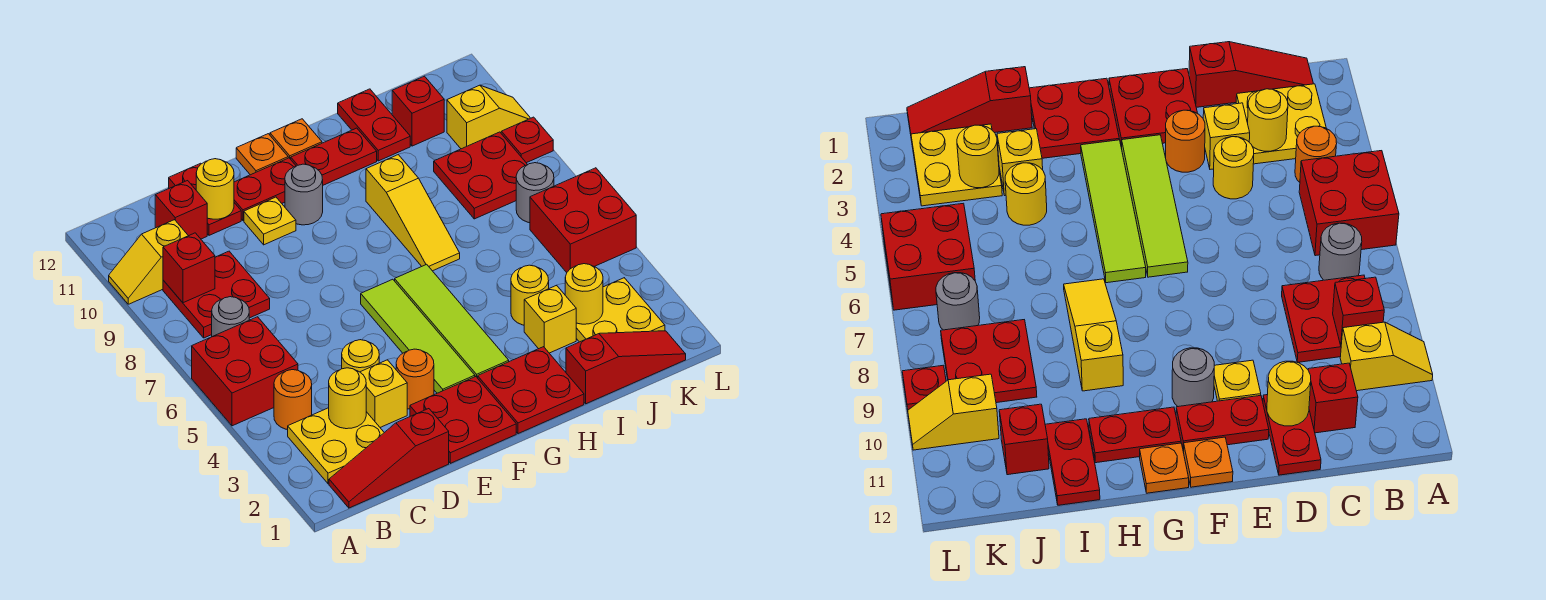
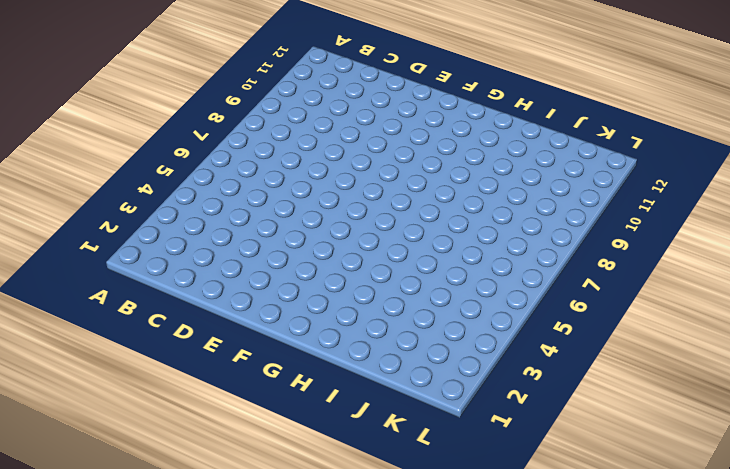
none -> red 2x2 brick [192,317,298,426]
none -> yellow 1x2 slope [109,220,188,304]
none -> red 1x3 slope [329,409,449,508]
none -> yellow 2x2 plate [288,408,384,484]

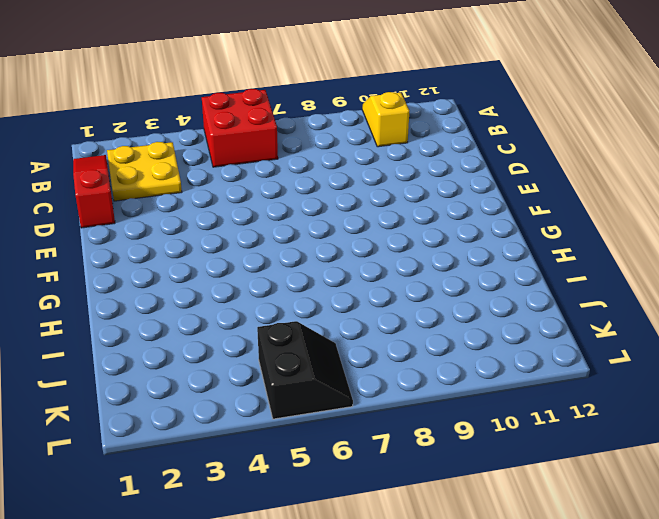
black 2x2 slope [257,321,353,419] -> red 2x2 brick [530,168,636,273]
none -> orange 1x1 round brick [274,370,312,430]
none -> grey 1x1 round brick [212,297,249,337]
none -> red 2x2 plate [163,251,270,338]
none -> red 1x1 brick [155,181,207,239]

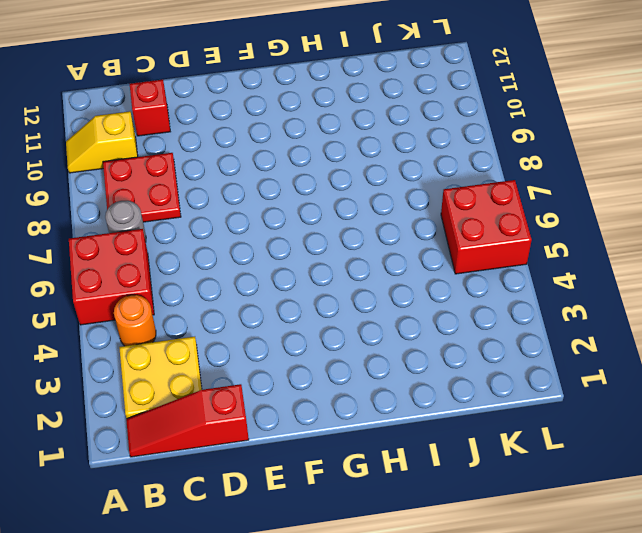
none -> yellow 1x1 brick [360,360,407,427]
none -> yellow 1x1 round brick [342,340,379,372]
none -> red 1x2 plate [169,163,241,235]
none -> red 2x2 plate [410,377,516,463]

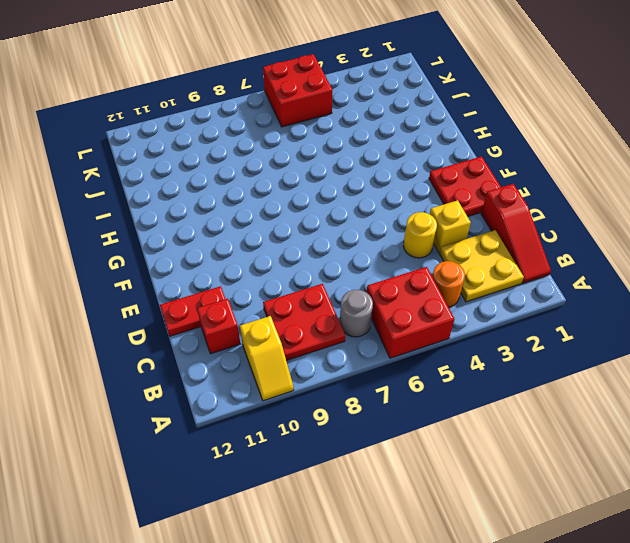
none -> orange 1x1 round brick [396,349,434,409]
none -> yellow 1x1 plate [244,197,296,245]
none -> red 1x2 plate [234,158,296,220]
none -> lime 1x4 tile [361,279,475,393]

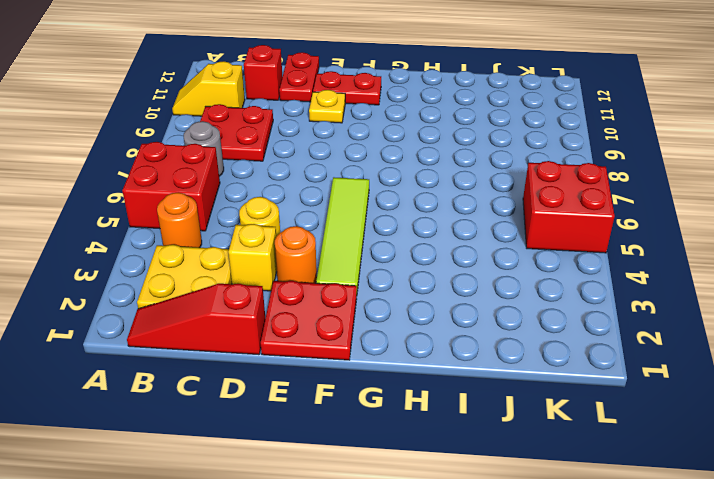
none -> grey 1x1 round brick [285,164,323,225]
none -> orange 1x1 plate [236,134,288,175]
none -> red 2x2 plate [478,347,584,434]
none -> lime 1x4 tile [395,264,509,378]

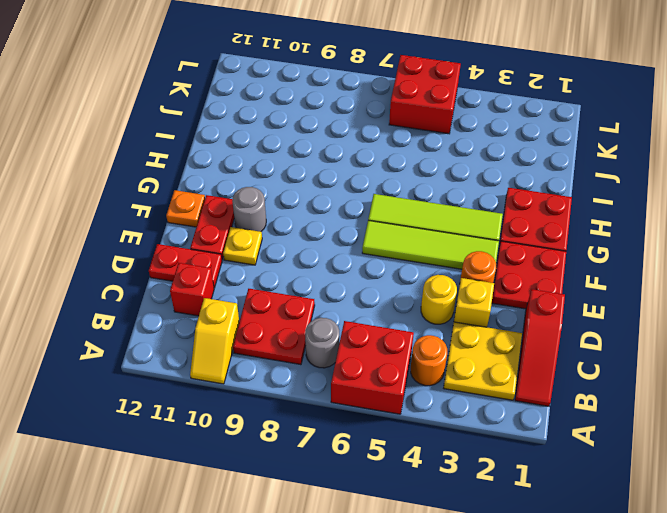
none -> red 1x2 plate [291,128,377,185]
none -> orange 1x1 plate [270,119,322,159]
none -> yellow 1x3 slope [366,155,460,271]
none -> red 1x3 slope [566,331,686,404]

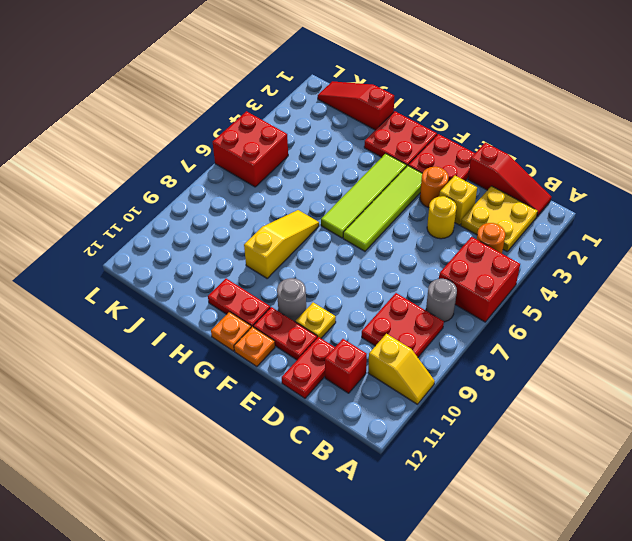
none -> yellow 1x1 brick [524,285,576,353]
none -> yellow 1x1 round brick [511,265,549,325]
none -> red 1x2 plate [338,89,410,161]
none -> yellow 2x2 plate [576,278,665,342]

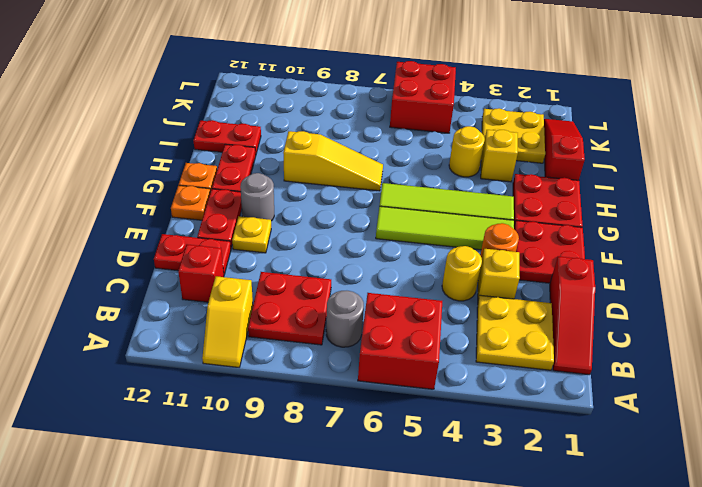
none -> orange 1x1 round brick [274,370,312,430]
none -> red 2x2 plate [434,132,528,219]
none -> red 1x1 brick [392,76,444,146]
none -> grey 1x1 round brick [516,163,554,223]

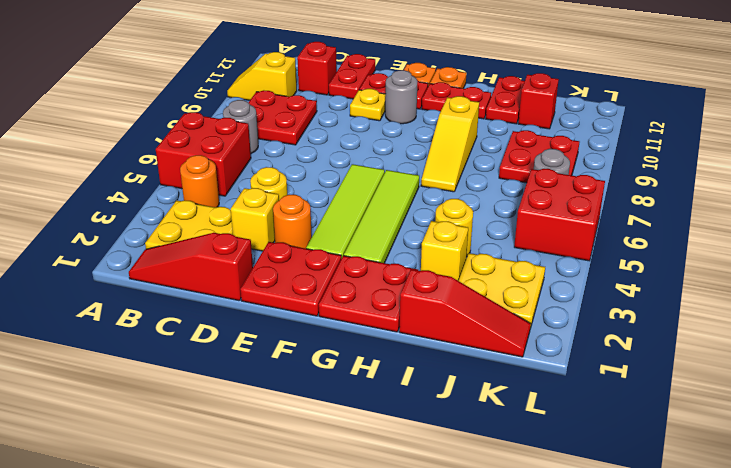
none -> yellow 1x2 slope [447,85,530,149]
none -> red 1x1 plate [501,117,553,163]
none -> red 1x1 brick [163,233,215,303]
none -> yellow 1x1 round brick [329,368,366,429]

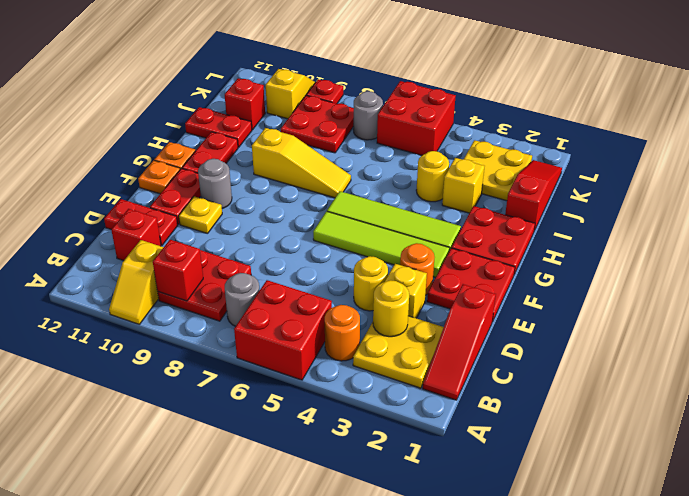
none -> yellow 1x1 round brick [196,159,234,219]
none -> yellow 1x1 round brick [565,264,603,324]

